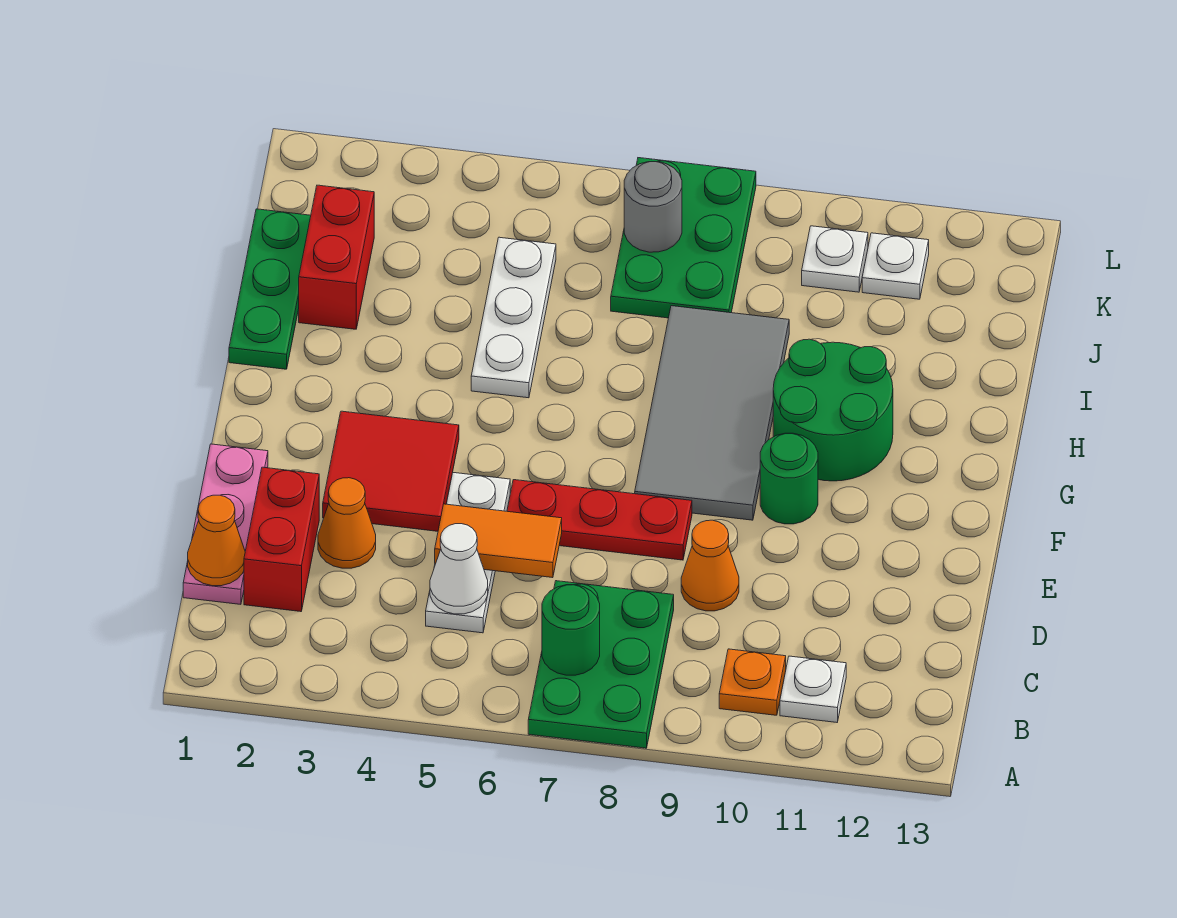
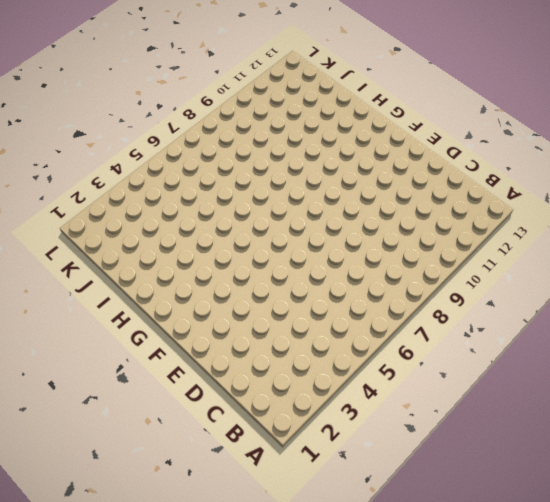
none -> green 2x3 plate [528,581,674,748]
none -> orange 1x1 plate [719,649,786,715]
none -> white 1x1 plate [780,656,846,722]

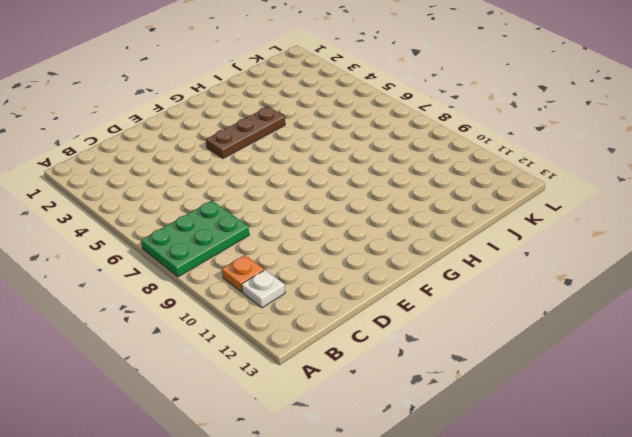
brown 1x3 plate [206,106,285,158] -> red 2x2 tile [323,411,459,531]
none -> pink 1x3 plate [183,444,268,604]
none -> red 1x2 brick [244,467,319,612]
none -> white 1x3 plate [426,473,510,633]

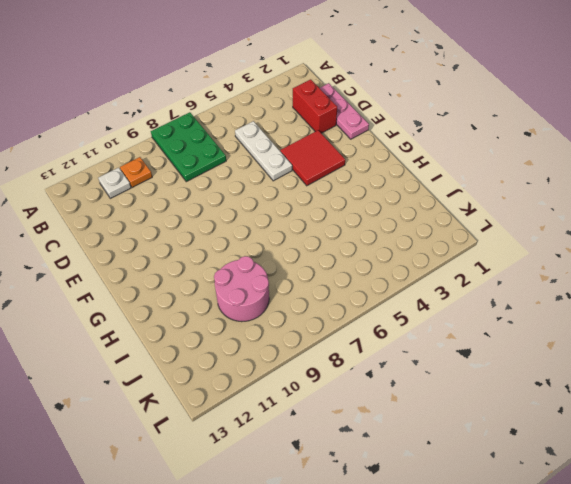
pink 2x2 round brick [214,256,269,322] -> grey 2x4 tile [635,306,789,520]
none -> orange 1x1 cone [318,478,376,568]
none -> orange 1x1 cone [681,520,739,611]
none -> red 1x3 plate [507,480,692,560]

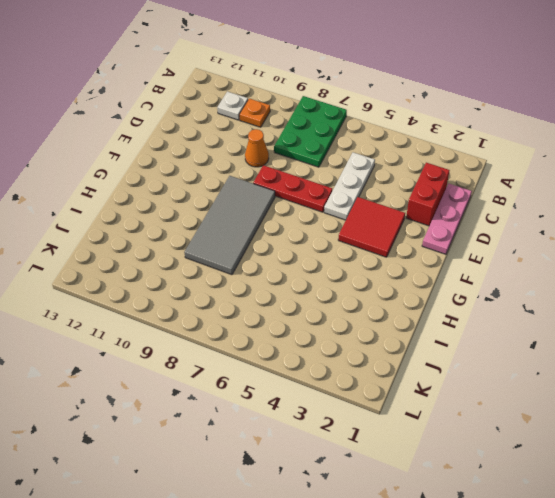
none -> orange 1x1 cone [318,478,376,568]
none -> green 1x1 round brick [760,433,818,524]
none -> green 2x2 round brick [773,339,893,481]

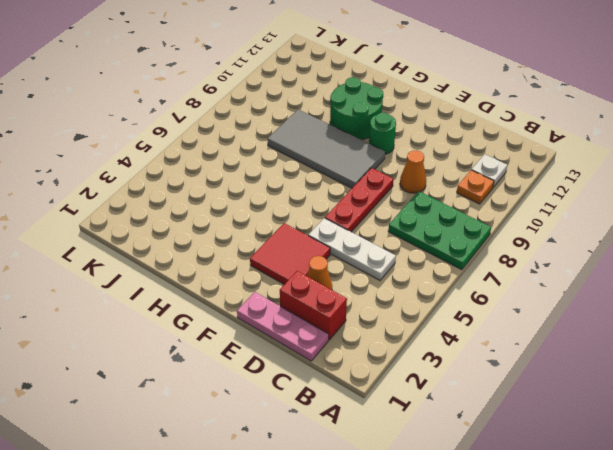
none -> green 1x3 plate [229,209,311,369]
none -> white 1x3 plate [471,237,556,398]
none -> red 1x2 brick [299,185,374,329]

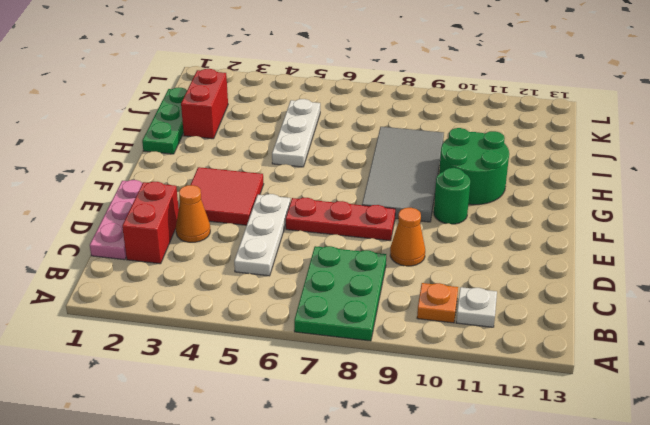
none -> green 2x3 plate [611,158,756,318]
none -> white 1x1 plate [802,226,868,292]
none -> white 1x1 plate [862,233,929,299]

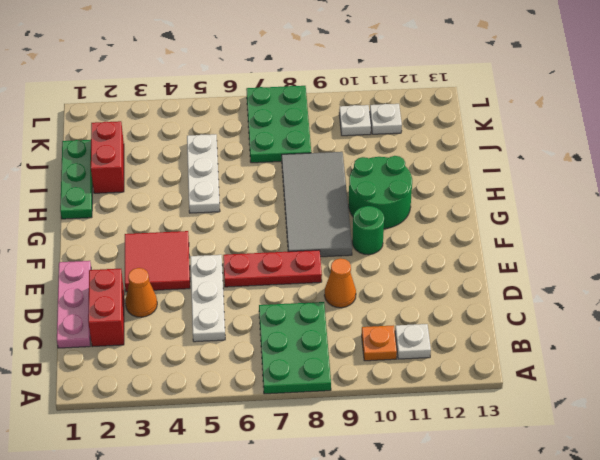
none -> green 1x1 round brick [542,585,600,675]
none -> orange 1x1 cone [188,495,245,586]
none -> white 1x1 cone [430,524,488,614]

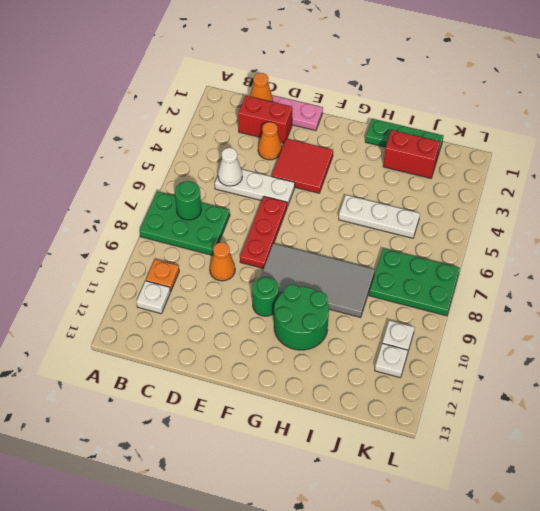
none -> orange 1x2 tile [435,504,562,578]
none -> grey 1x1 round brick [624,162,682,252]

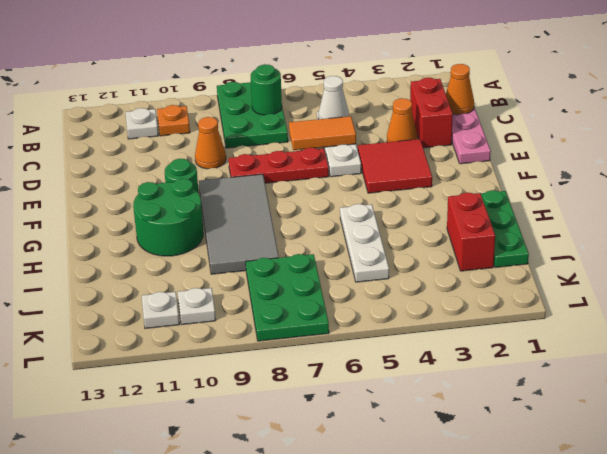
none -> grey 1x1 round brick [624,162,682,252]

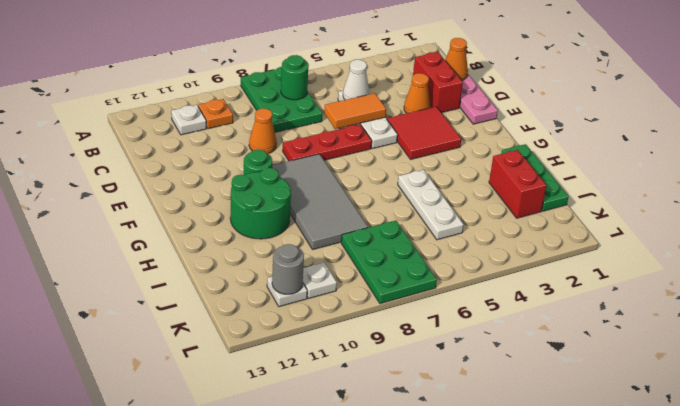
grey 1x1 round brick [272,244,304,294] -> grey 1x1 round brick moved to [624,162,682,252]

